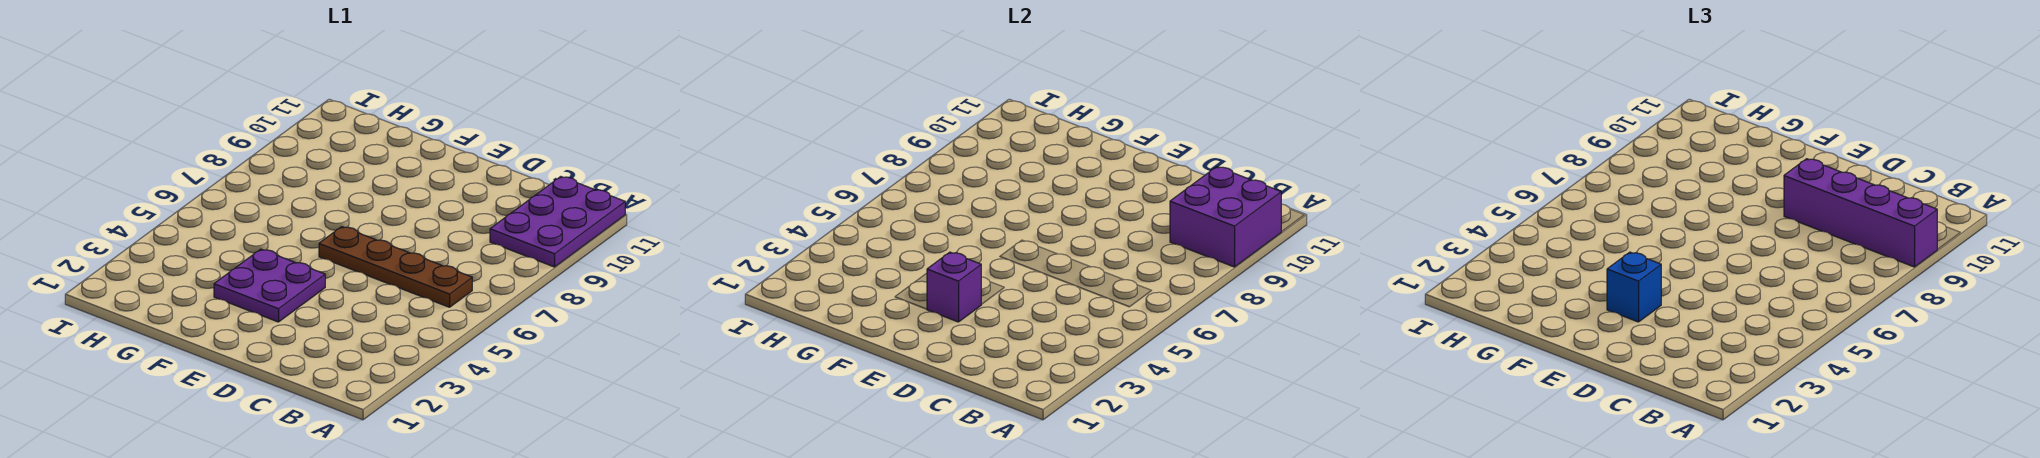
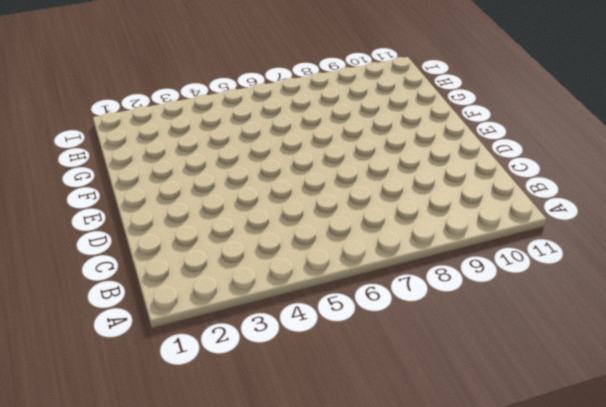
none -> purple 2x3 plate [490,177,625,267]
none -> brown 1x4 plate [319,227,472,307]

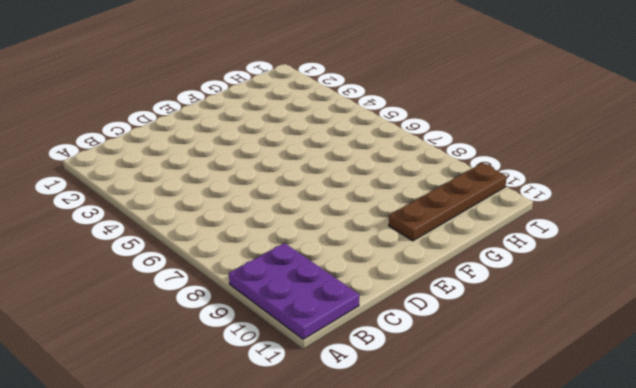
brown 1x4 plate [389,163,507,241] -> brown 1x4 plate moved to [319,227,472,307]
none -> purple 2x2 plate [214,249,325,322]
none -> purple 2x2 brick [1170,167,1281,267]

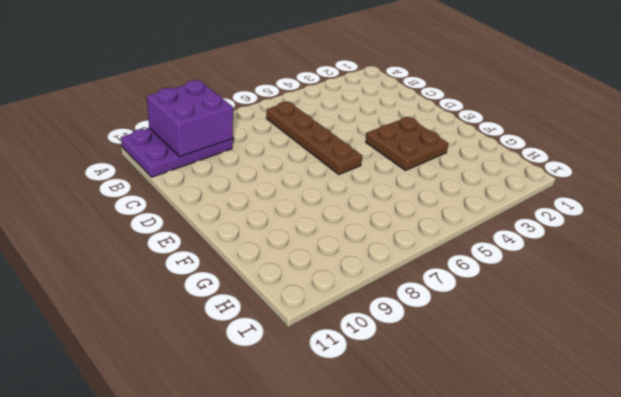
brown 2x2 plate [366,117,449,171] -> purple 2x2 plate [214,249,325,322]
none -> purple 1x1 brick [927,252,981,322]
none -> purple 1x4 brick [1784,159,1937,267]

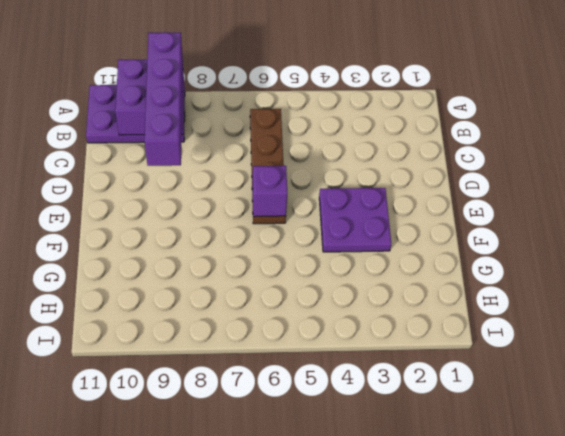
purple 1x1 brick [252,166,287,217] -> purple 1x1 brick moved to [927,252,981,322]
none -> blue 1x1 brick [1607,252,1661,322]

